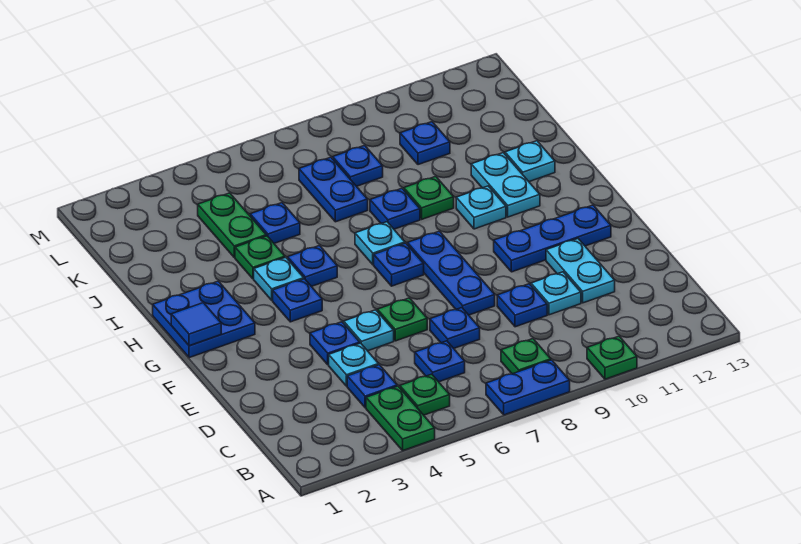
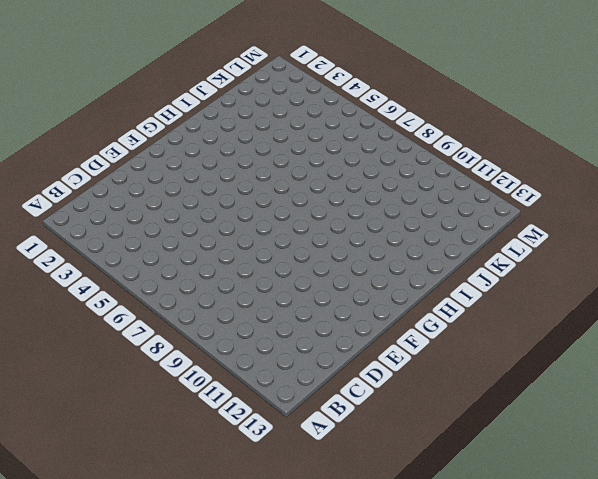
none -> green 1x2 plate [366,386,435,450]
none -> blue 1x2 plate [486,360,570,415]
none -> green 1x1 plate [587,336,637,379]
none -> green 1x1 plate [400,374,450,415]

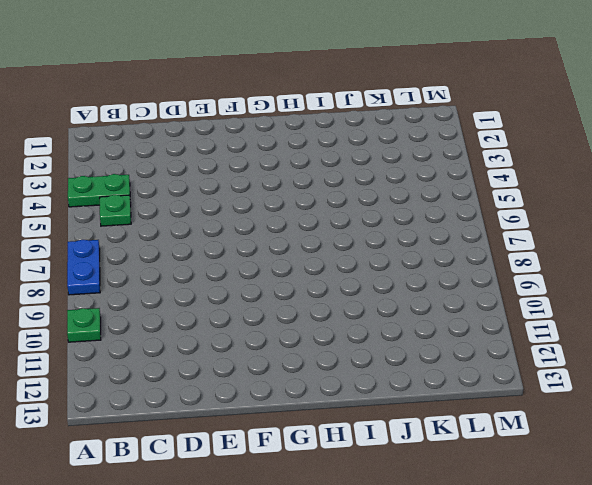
none -> green 1x1 plate [501,339,551,374]
none -> blue 1x1 plate [347,365,397,408]
none -> blue 1x1 plate [415,341,465,382]
none -> cyan 1x1 plate [329,343,379,386]

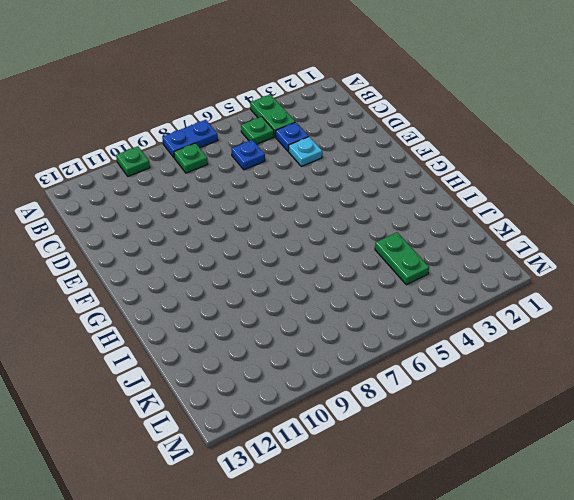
none -> blue 1x1 plate [430,308,480,348]
none -> blue 1x1 plate [497,284,547,327]
none -> cyan 1x1 plate [531,272,581,315]
none -> cyan 1x2 plate [546,239,615,303]

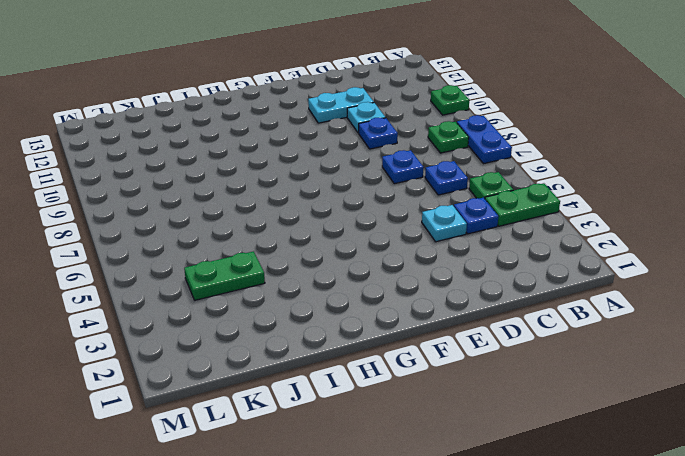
none -> blue 1x1 plate [310,322,360,365]
none -> cyan 1x1 plate [344,310,394,351]
none -> green 1x1 plate [377,298,427,341]
none -> blue 1x3 plate [407,231,495,315]

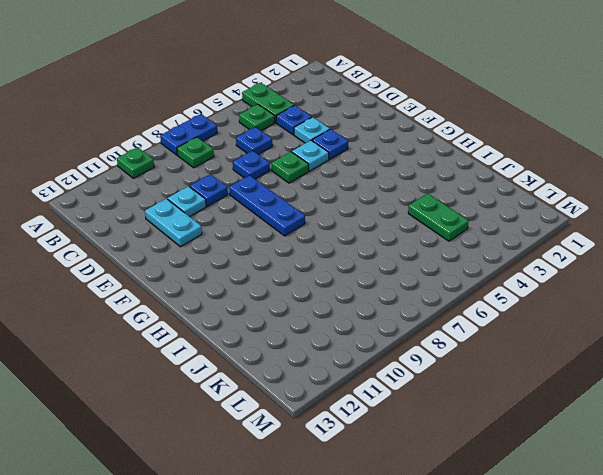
none -> blue 1x3 plate [494,205,611,272]
none -> blue 2x2 plate [153,281,255,358]
none -> blue 1x1 plate [273,279,322,322]
none -> blue 1x1 plate [374,243,424,286]

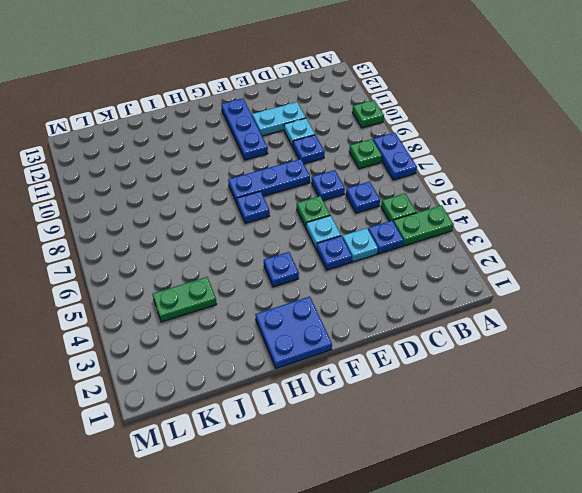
none -> cyan 1x1 plate [254,257,304,300]
none -> blue 1x1 plate [288,246,337,287]
none -> cyan 1x1 plate [355,222,405,265]
none -> cyan 1x1 plate [456,186,506,229]

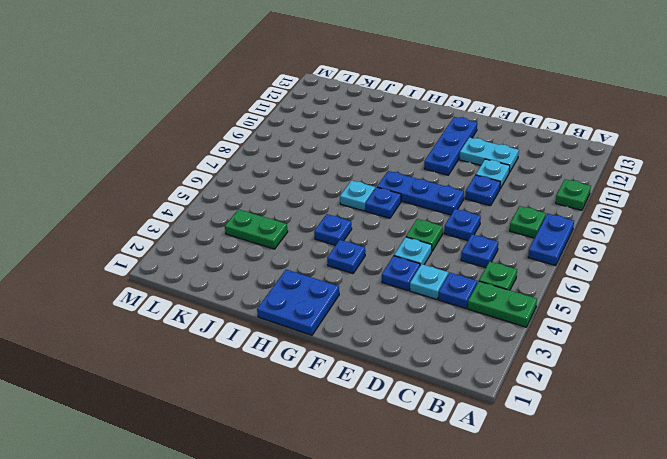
none -> cyan 1x1 plate [254,257,304,300]
none -> cyan 1x1 plate [456,186,506,229]
none -> cyan 1x2 plate [471,153,540,217]
none -> green 1x1 plate [235,236,285,279]

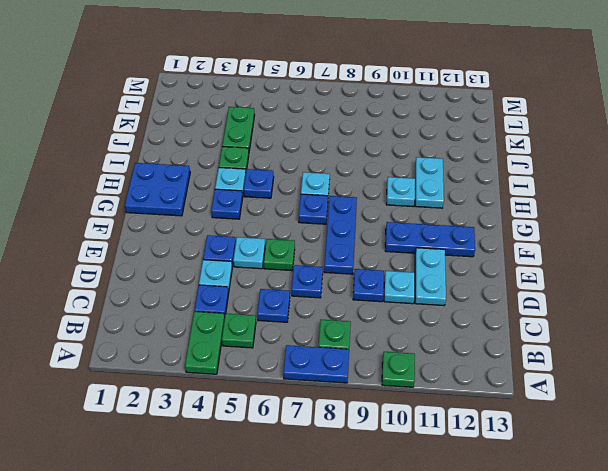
none -> blue 1x1 plate [370,188,420,229]
none -> green 1x1 plate [404,176,454,219]
none -> cyan 1x1 plate [505,141,555,182]
none -> blue 1x1 plate [250,203,300,243]

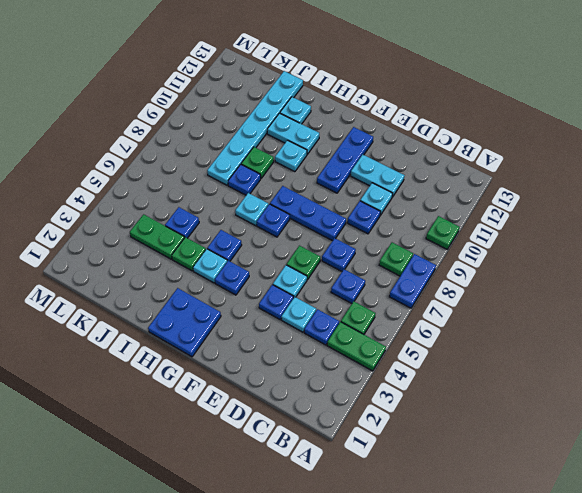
cyan 1x6 plate [207,71,303,185] -> none
none -> blue 1x2 plate [299,157,368,222]
none -> blue 1x1 plate [333,145,383,186]
none -> blue 1x1 plate [400,122,450,165]
none -> blue 1x1 tile [171,303,221,346]

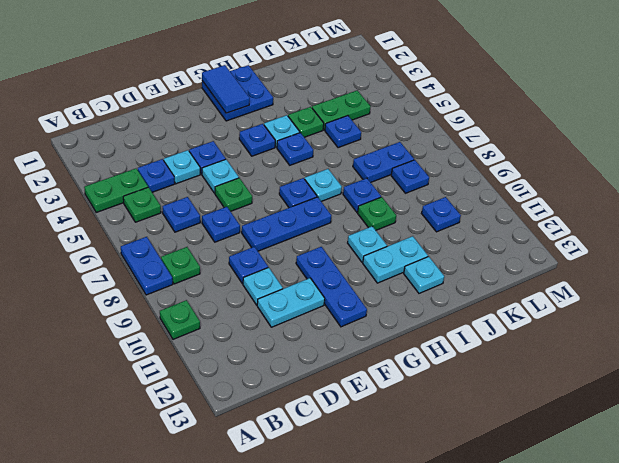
blue 1x2 tile [202,65,250,113] -> blue 1x1 tile [171,303,221,346]

